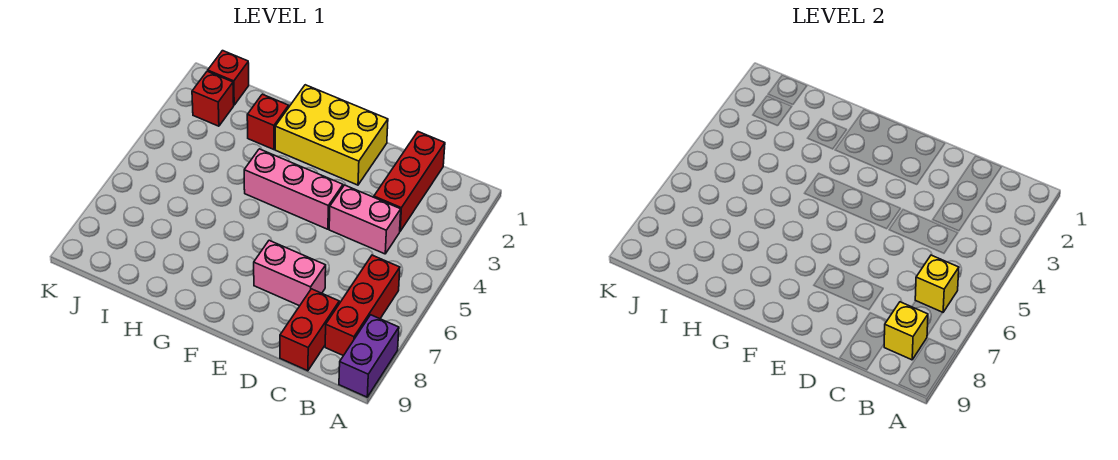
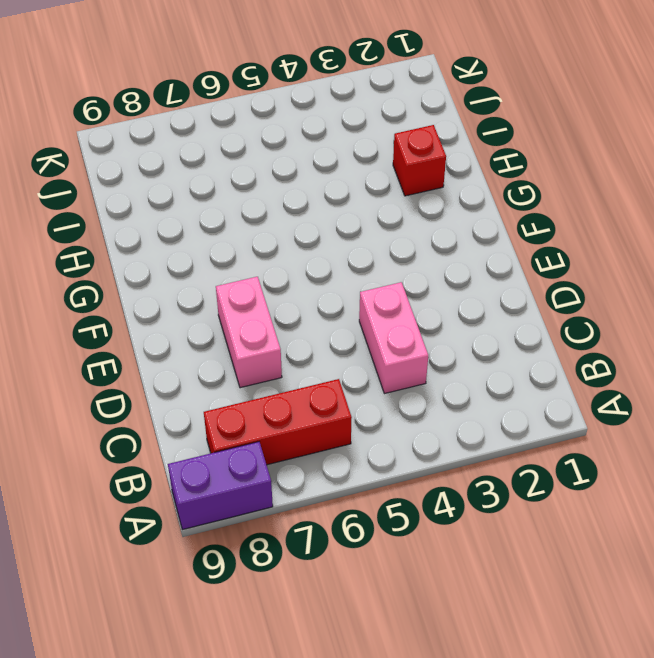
none -> red 1x3 brick [374,132,445,231]
none -> red 1x2 brick [280,289,339,371]
none -> yellow 2x3 brick [275,85,388,185]

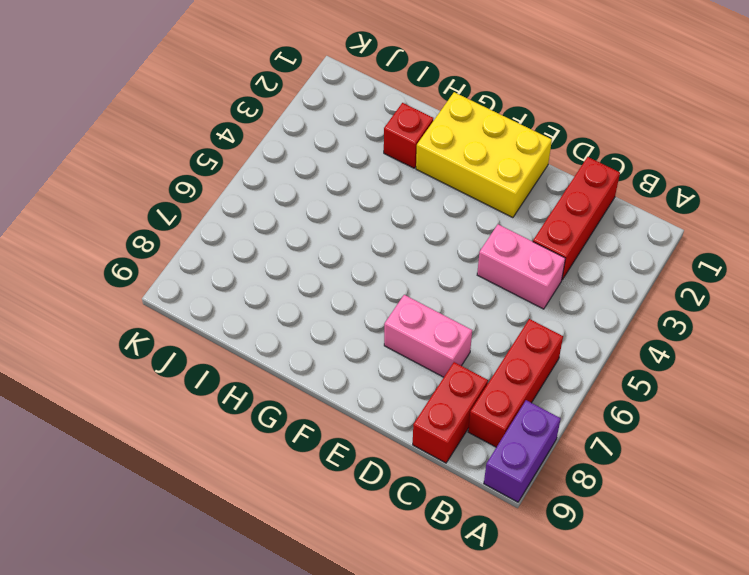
none -> pink 1x3 brick [244,149,343,229]
none -> red 1x1 brick [208,51,249,105]
none -> red 1x1 brick [192,71,234,126]

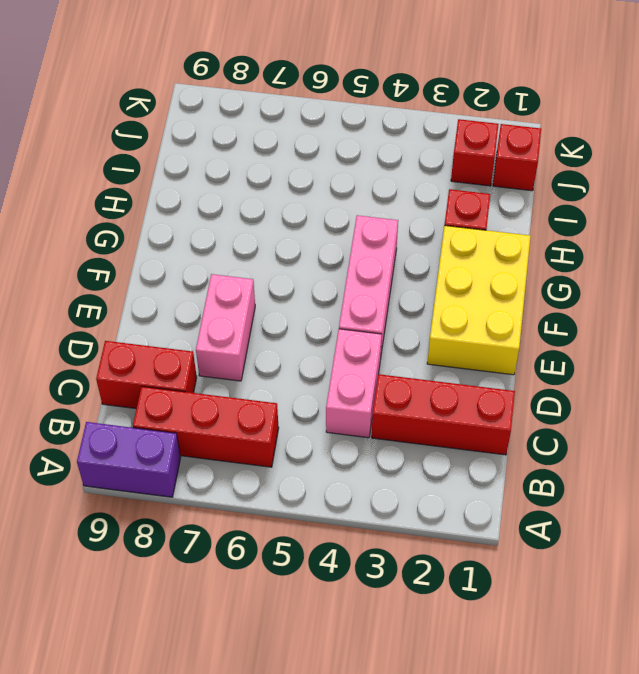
none -> yellow 1x1 brick [915,255,959,312]
none -> yellow 1x1 brick [884,302,928,360]

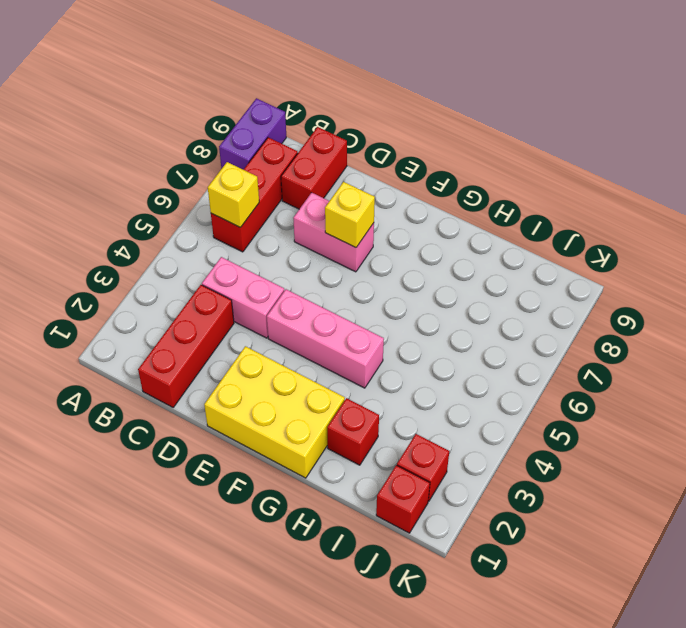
yellow 1x1 brick [325,182,375,247] -> yellow 1x1 brick moved to [884,302,928,360]

